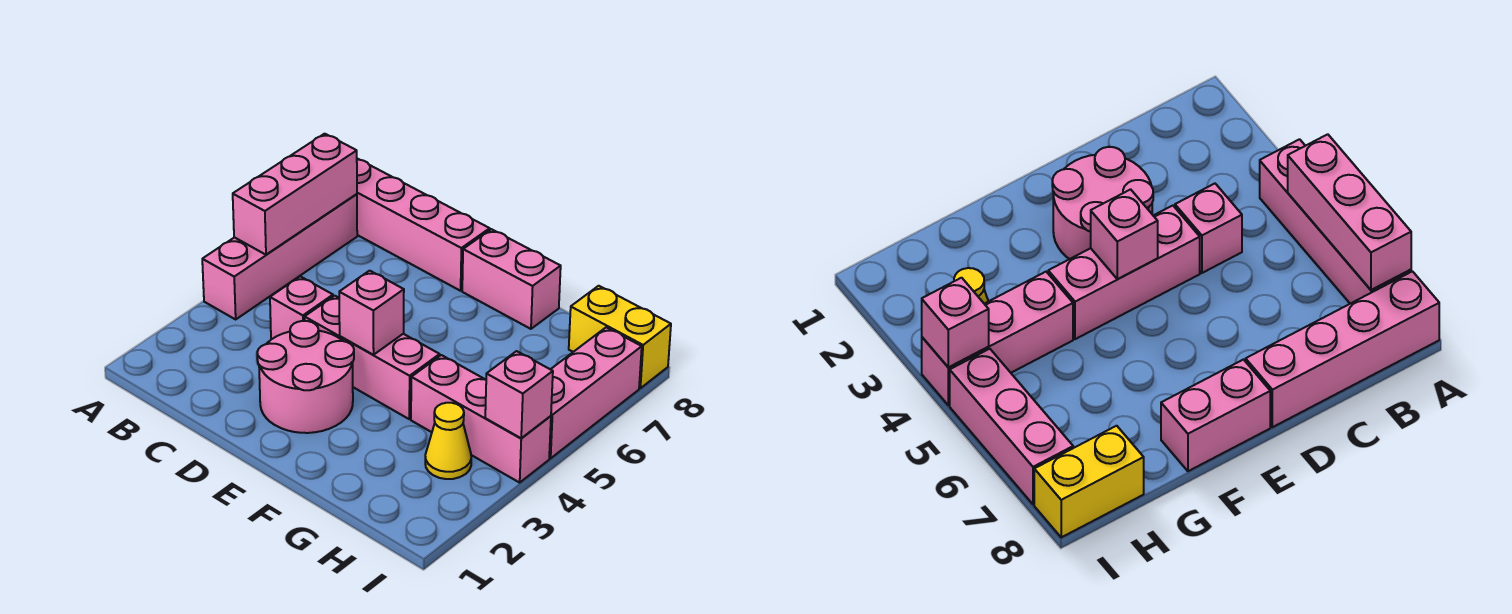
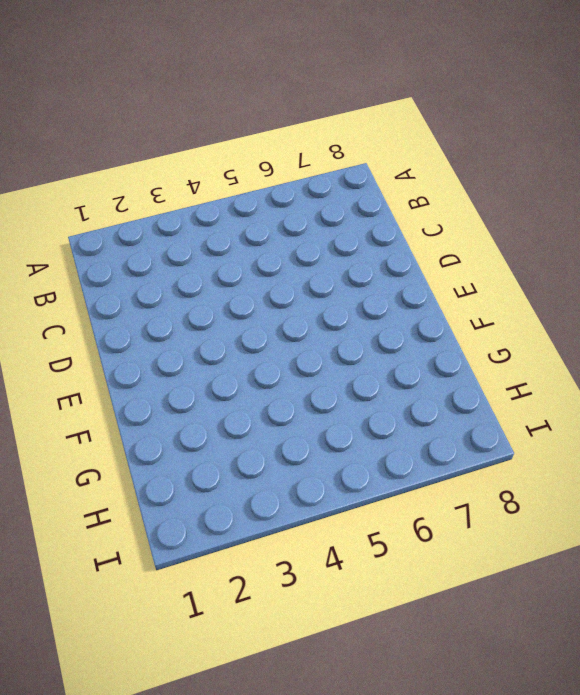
none -> pink 1x4 brick [202,194,357,319]
none -> pink 1x4 brick [357,159,490,291]
none -> pink 1x1 brick [270,276,333,339]

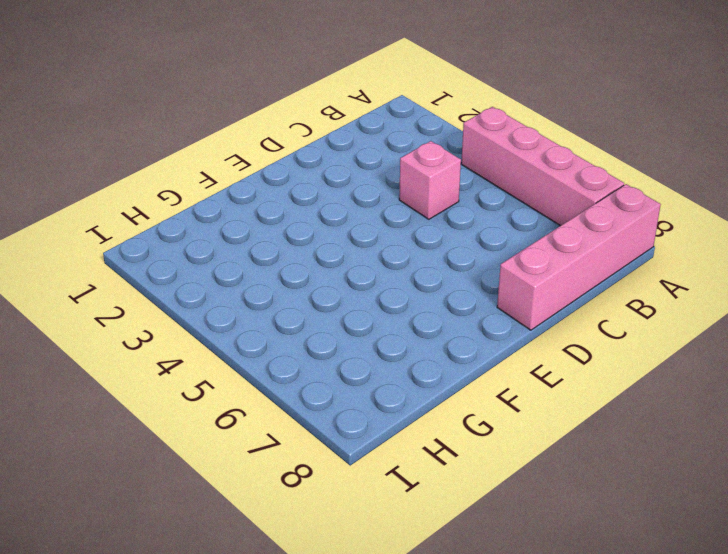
none -> pink 2x2 round brick [257,321,354,433]
none -> pink 1x3 brick [305,296,440,419]
none -> pink 1x2 brick [462,229,561,329]

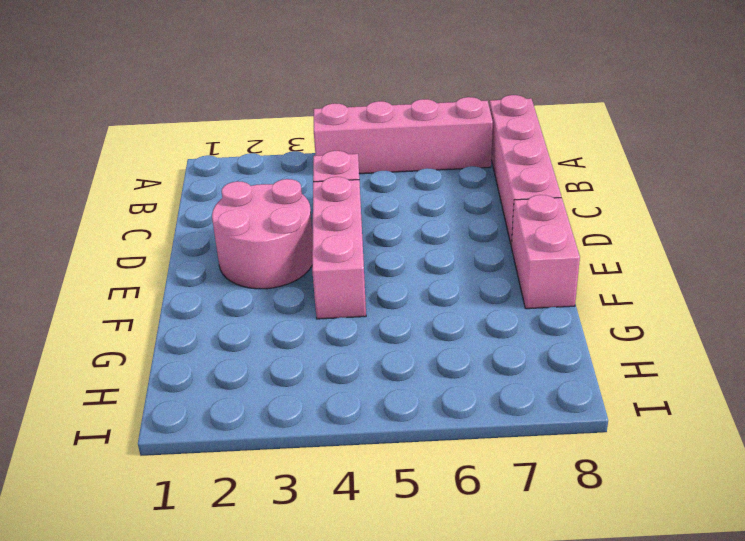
none -> pink 1x3 brick [411,355,551,483]
none -> yellow 1x1 cone [425,403,471,479]
none -> yellow 1x2 brick [569,286,671,388]

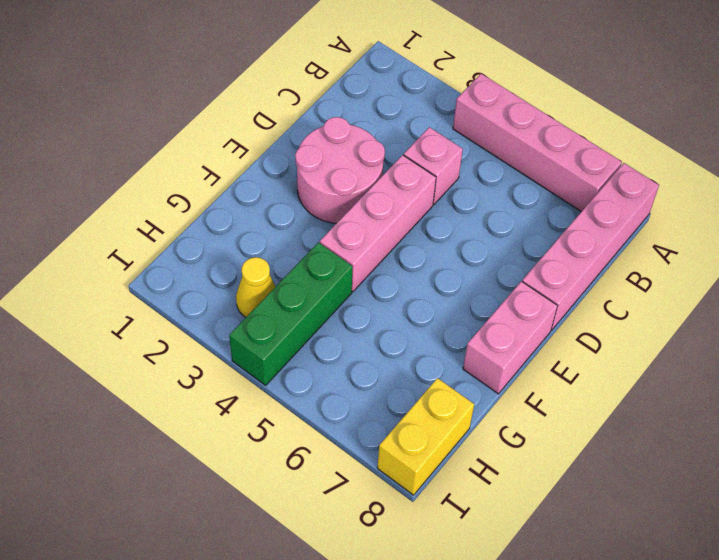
green 1x3 brick [229,242,353,385] -> pink 1x3 brick [411,355,551,483]
none -> pink 1x3 brick [549,327,642,458]
none -> pink 1x3 brick [233,134,357,255]
none -> pink 1x1 brick [339,271,404,355]

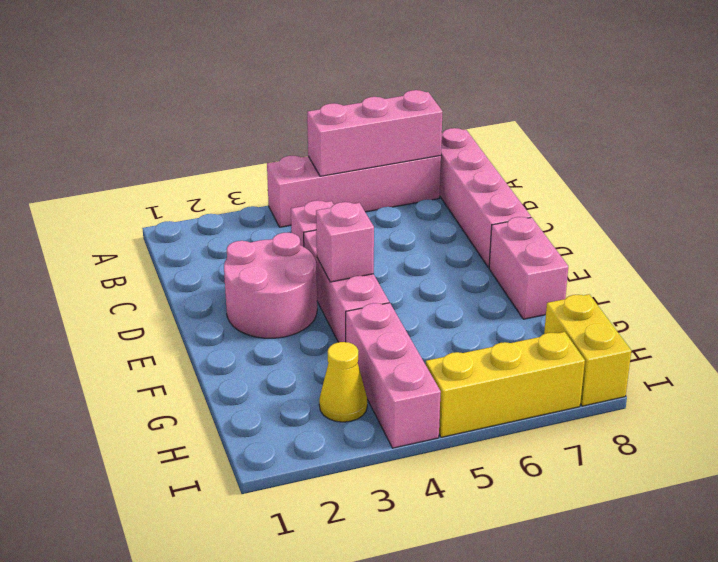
yellow 1x3 brick [426,332,585,437] -> pink 1x3 brick [549,327,642,458]
none -> pink 1x1 brick [485,351,553,438]

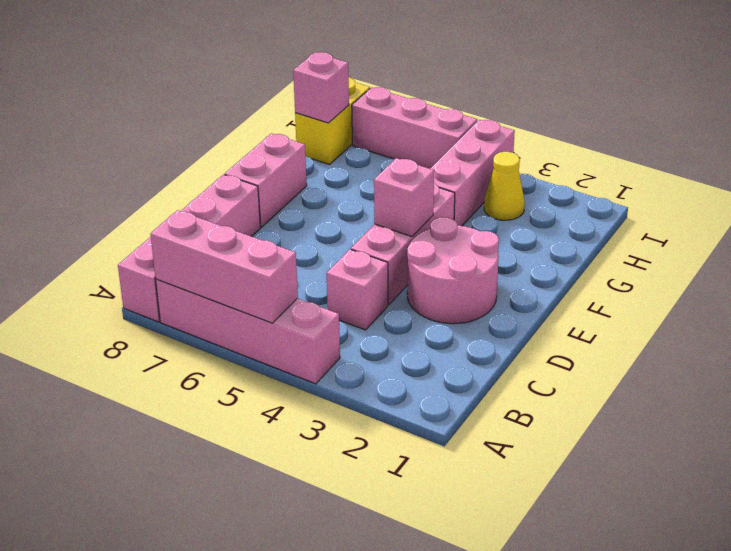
pink 1x1 brick [293,52,349,123] -> pink 1x1 brick moved to [485,351,553,438]

